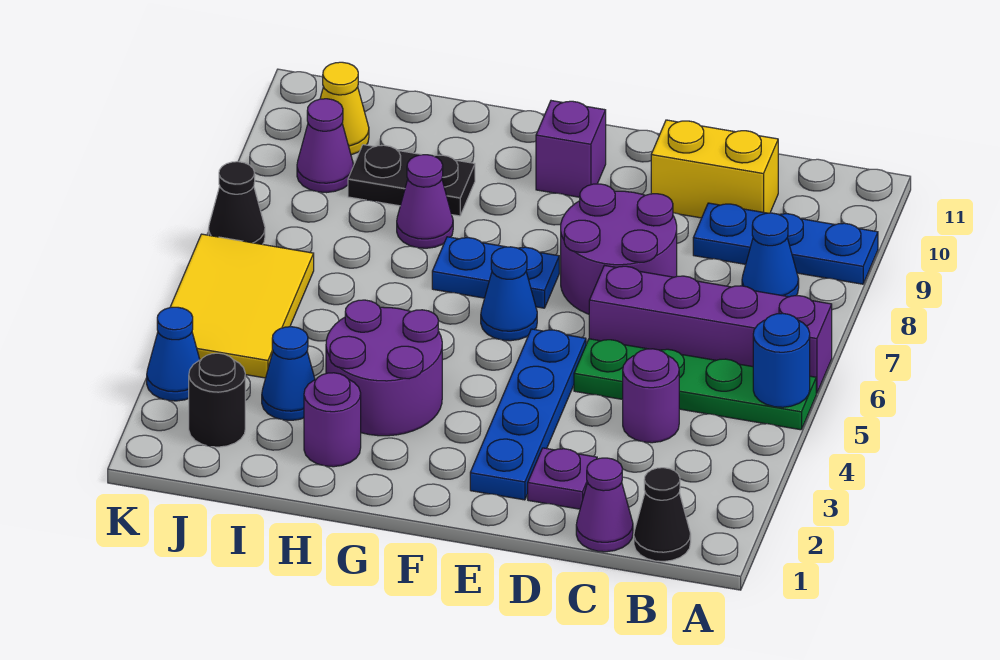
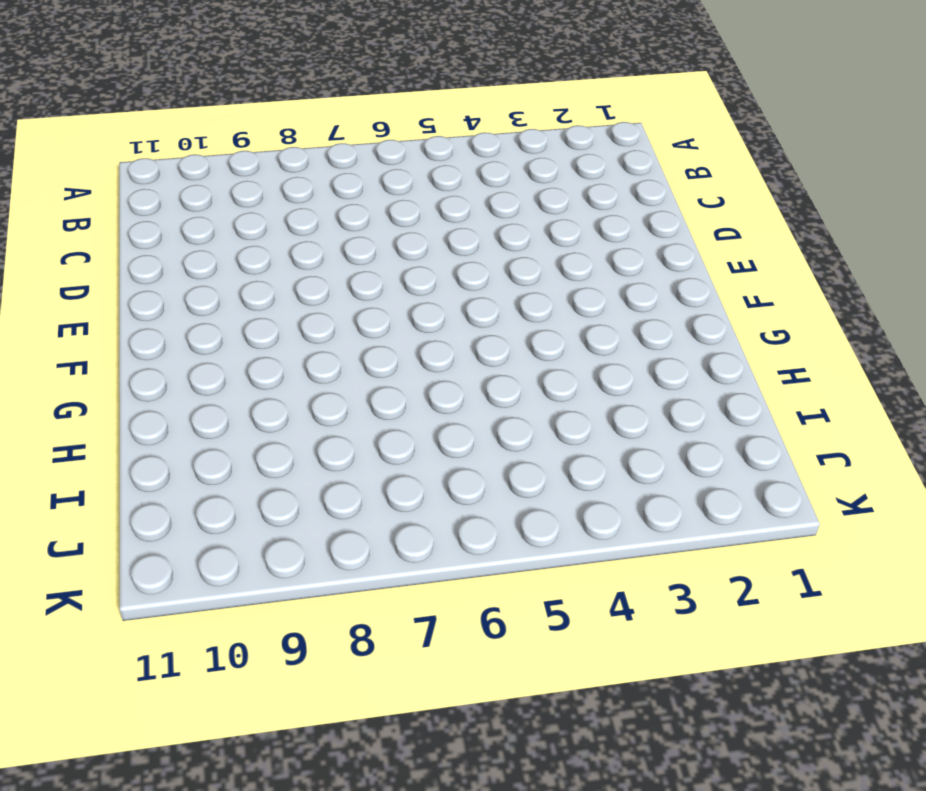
none -> green 1x4 plate [574,339,816,430]
none -> purple 1x4 brick [589,265,832,393]
none -> blue 1x3 plate [693,203,878,284]

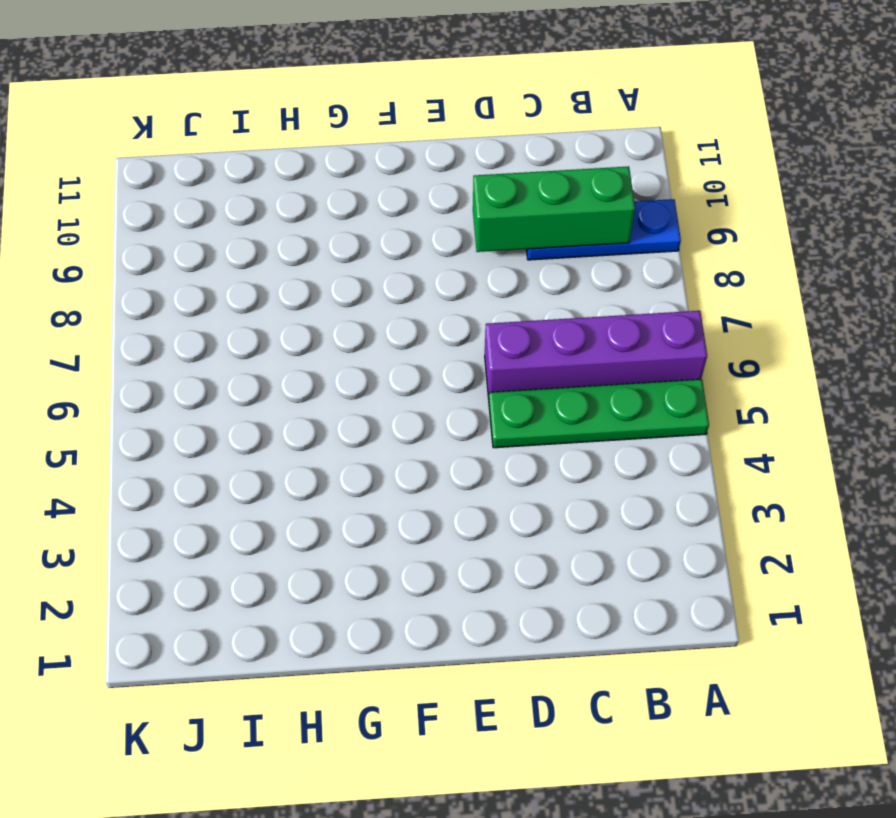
green 1x3 brick [473,166,635,252] -> none
none -> black 1x1 cone [634,468,691,561]
none -> blue 1x1 cone [742,213,799,297]
none -> purple 1x1 cone [576,458,633,552]

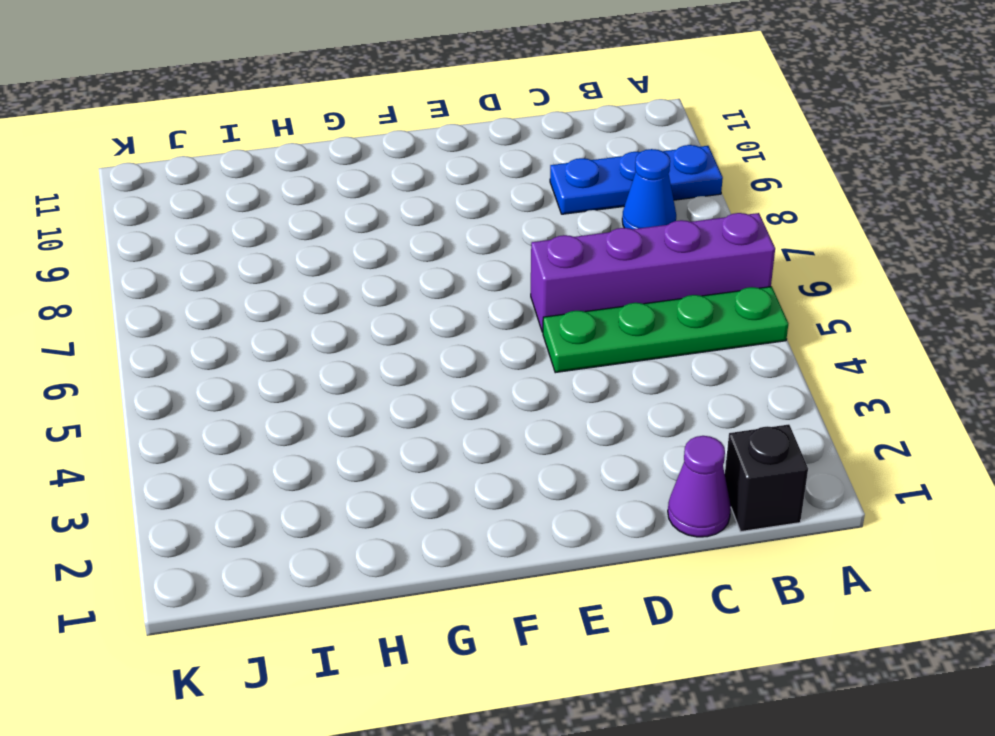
black 1x1 brick [725,424,808,532] -> black 1x1 cone [634,468,691,561]
none -> purple 1x1 round brick [623,349,679,443]
none -> yellow 1x2 brick [651,120,778,218]
none -> purple 1x1 plate [528,448,597,509]

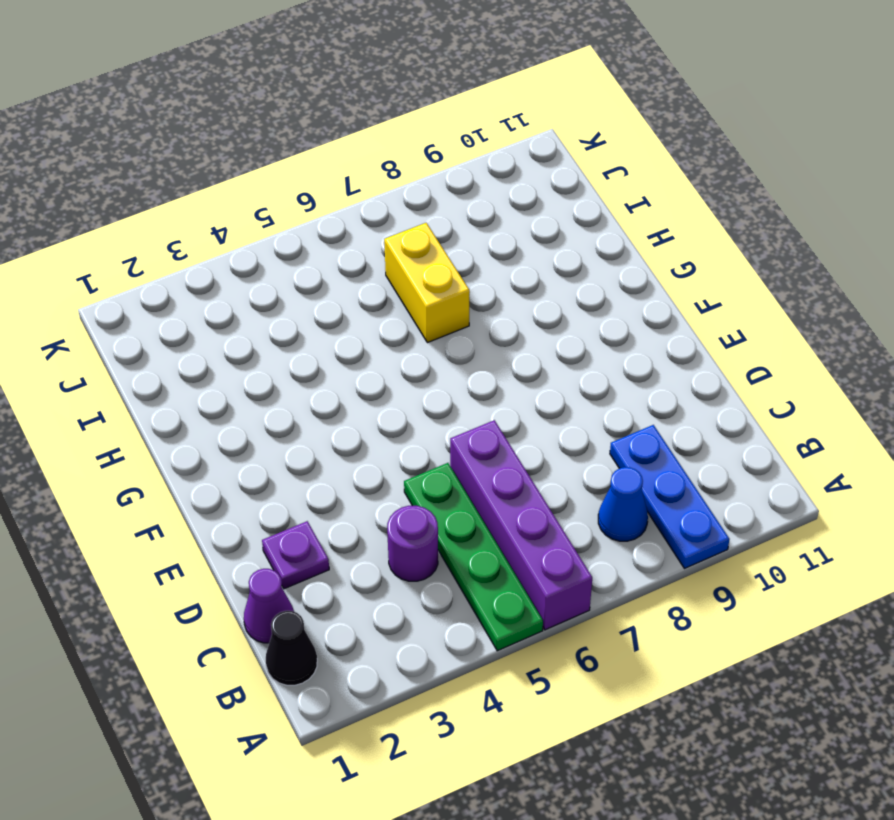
yellow 1x2 brick [384,223,470,343] -> yellow 1x2 brick moved to [651,120,778,218]
none -> purple 2x2 round brick [561,184,677,314]
none -> blue 1x4 plate [470,329,586,500]
none -> blue 1x1 cone [481,247,537,341]

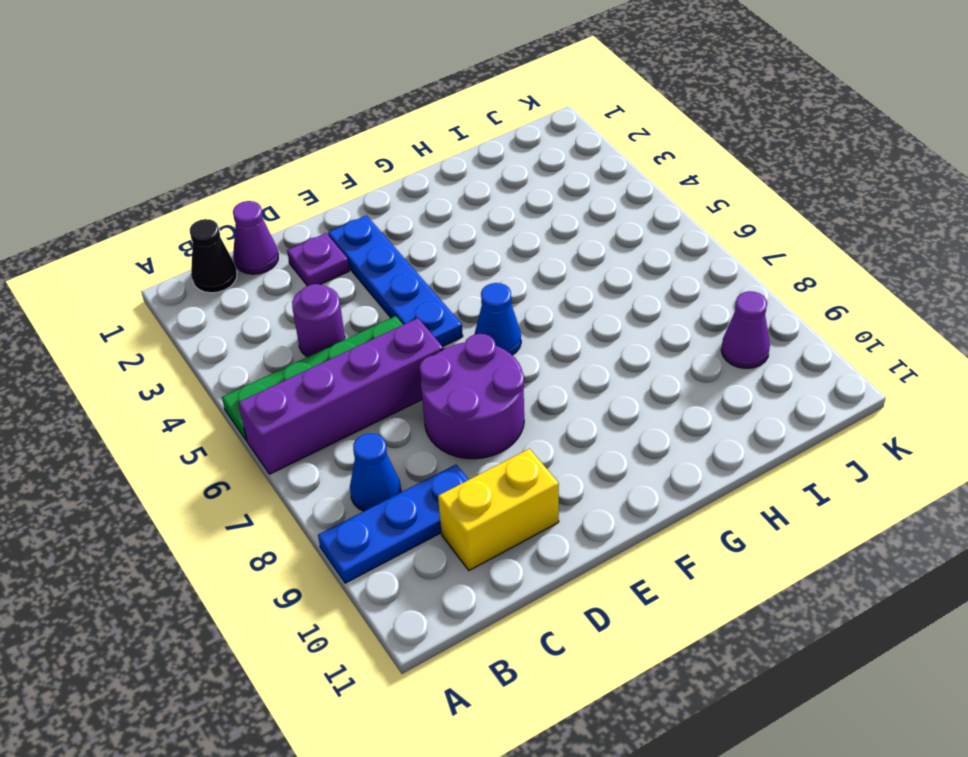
none -> blue 1x2 plate [432,237,559,308]
none -> purple 1x1 brick [536,101,606,197]
none -> purple 2x2 round brick [326,300,442,436]

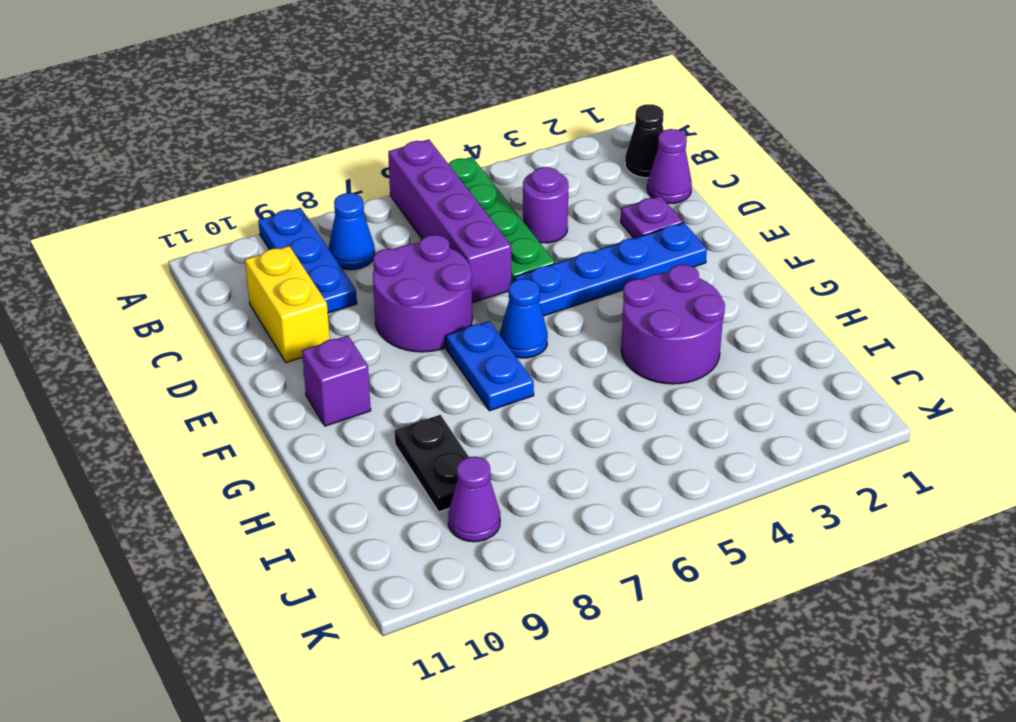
none -> purple 1x1 round brick [304,373,361,467]
none -> purple 1x1 cone [397,155,453,248]
none -> blue 1x1 cone [262,327,315,420]

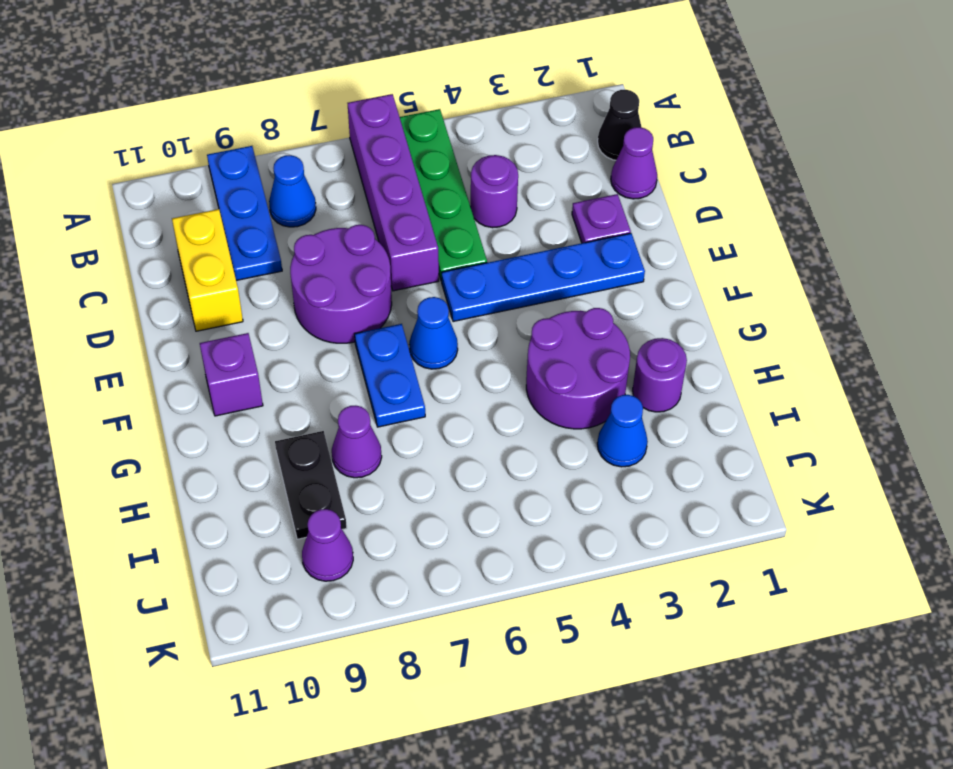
none -> black 1x1 round brick [189,353,245,447]
none -> yellow 2x3 tile [171,234,314,378]
none -> yellow 1x1 cone [320,62,369,155]

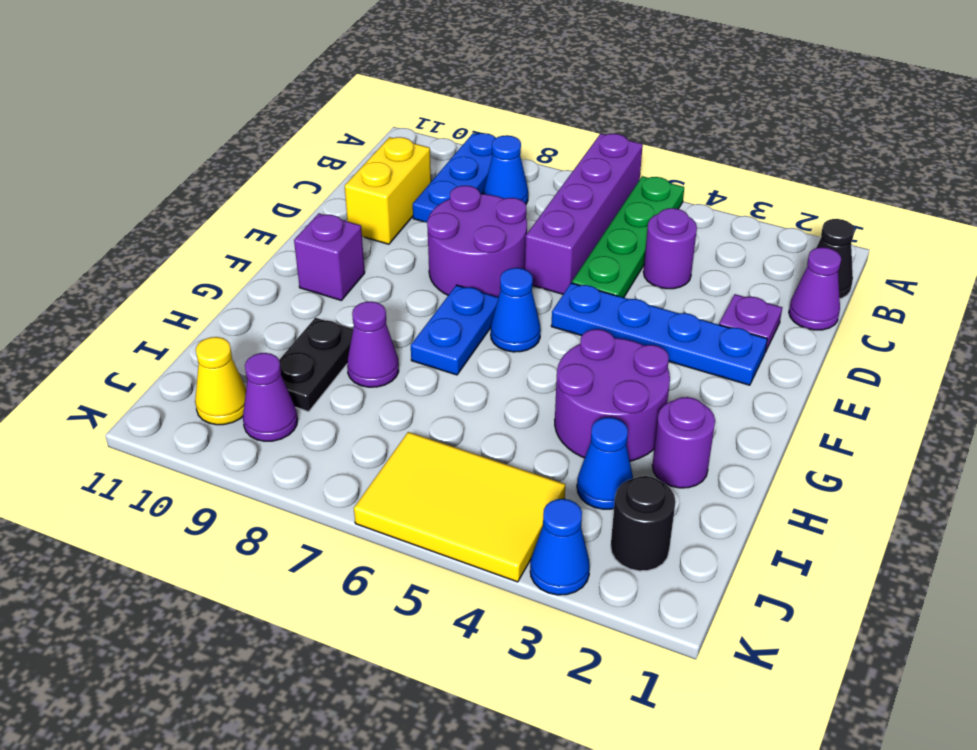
none -> black 1x1 cone [208,162,265,244]
none -> blue 1x1 round brick [753,313,810,407]

